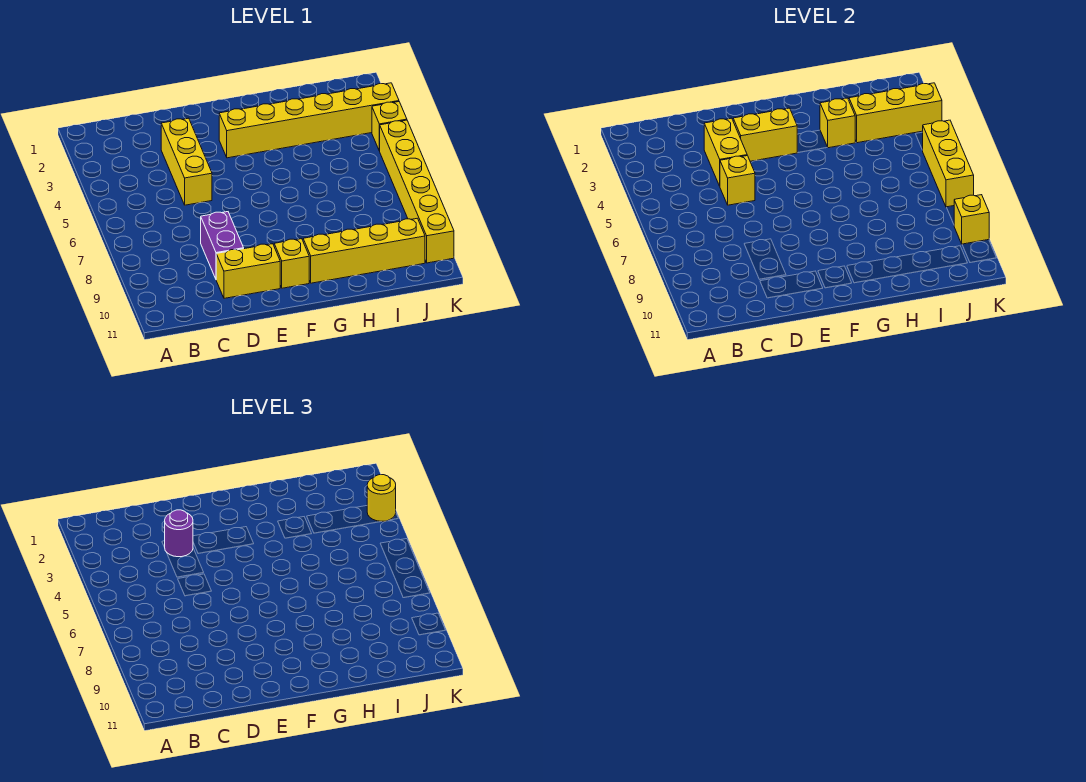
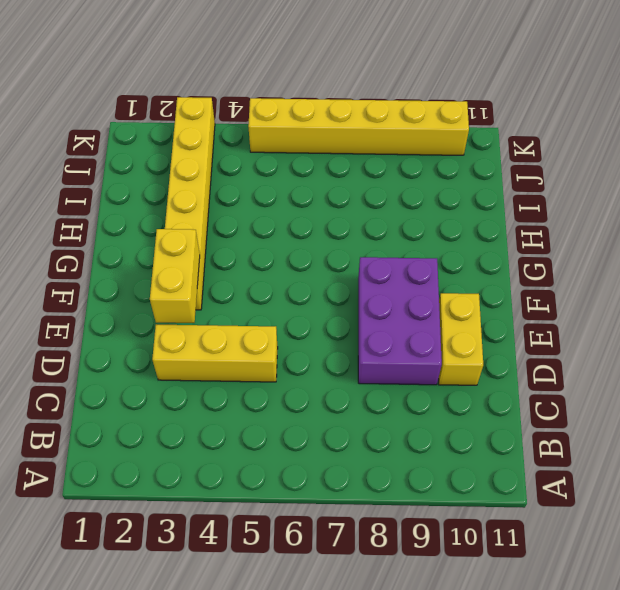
purple 2x3 brick [358,257,442,385] -> purple 1x2 brick [201,212,244,279]
none -> yellow 1x1 brick [274,239,309,288]
none -> yellow 1x4 brick [303,218,425,283]
none -> yellow 1x1 brick [372,102,407,151]

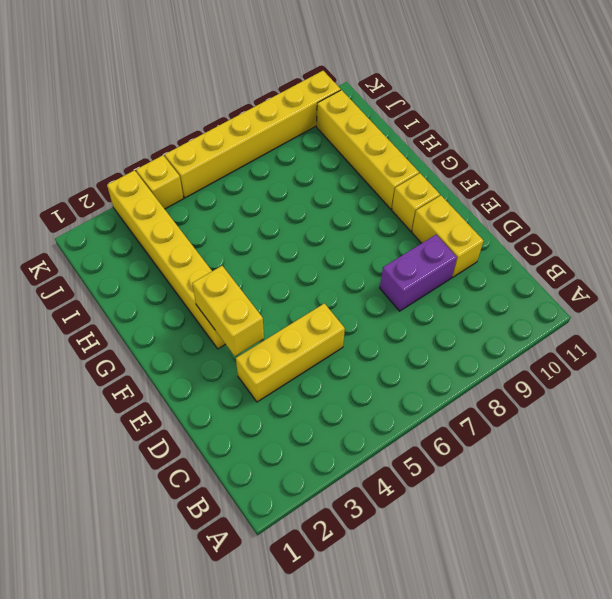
none -> yellow 1x2 brick [704,118,747,186]
none -> yellow 1x1 brick [720,156,755,205]
none -> yellow 1x1 brick [820,98,856,148]

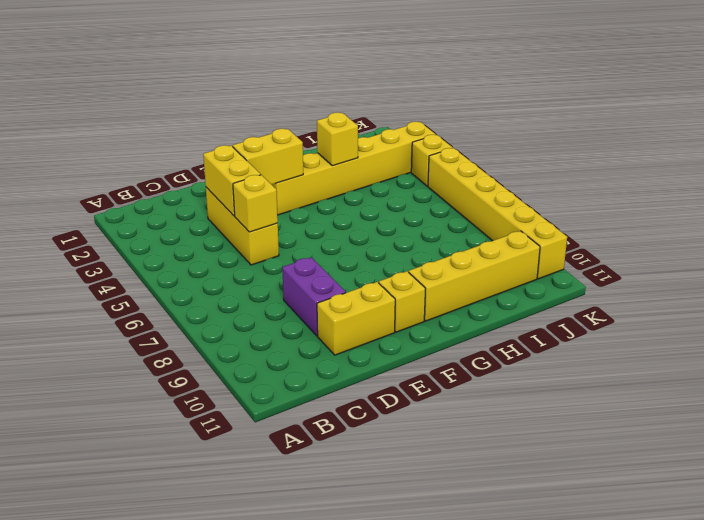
none -> yellow 1x3 brick [849,83,942,143]
none -> yellow 1x3 brick [923,120,974,207]
none -> yellow 1x1 brick [954,195,989,244]

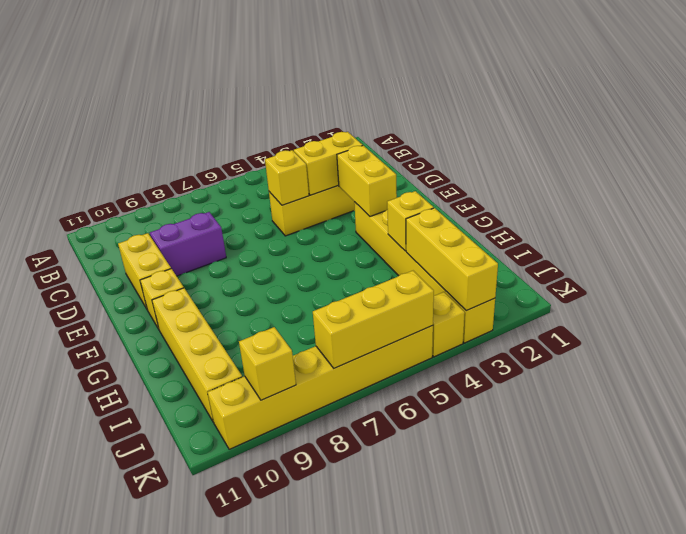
none -> purple 1x1 round brick [165,510,193,557]
none -> yellow 1x1 round brick [367,475,396,522]

